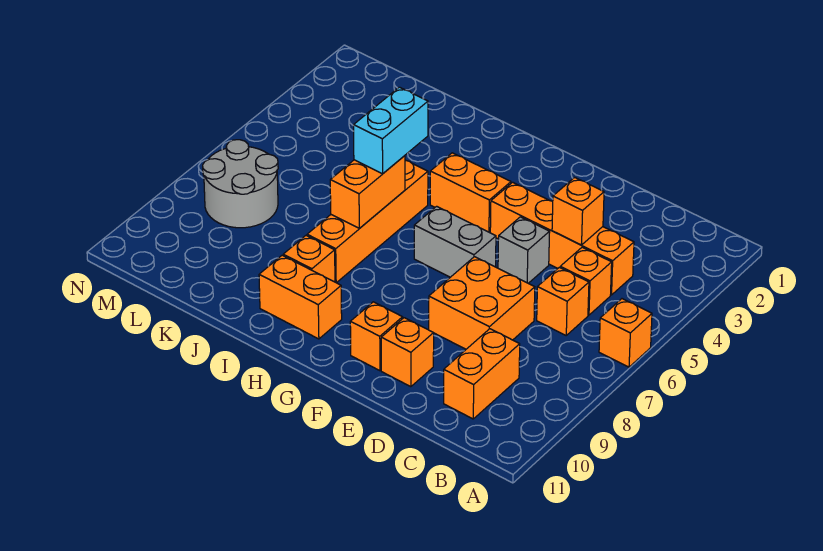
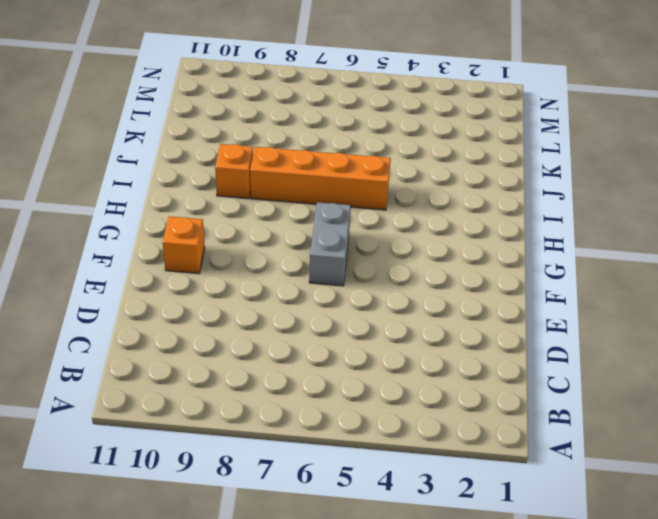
none -> orange 1x1 brick [599,299,652,367]
none -> orange 1x4 brick [490,182,634,295]
none -> orange 1x1 brick [560,247,612,315]

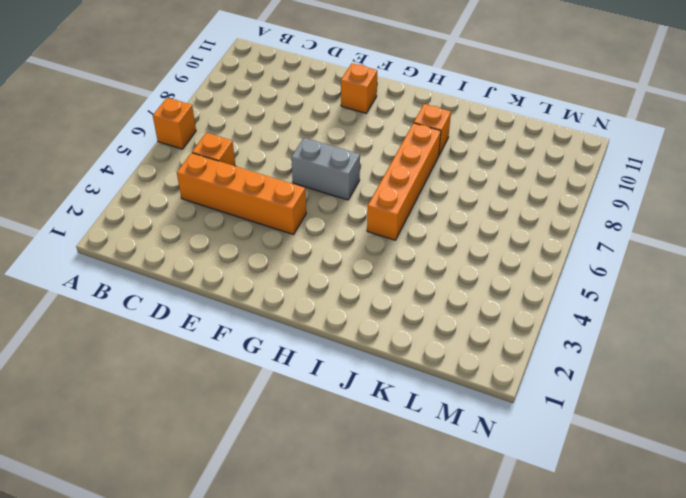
none -> orange 1x1 brick [537,267,589,335]
none -> orange 1x2 brick [444,329,520,419]
none -> orange 2x2 brick [429,257,535,349]

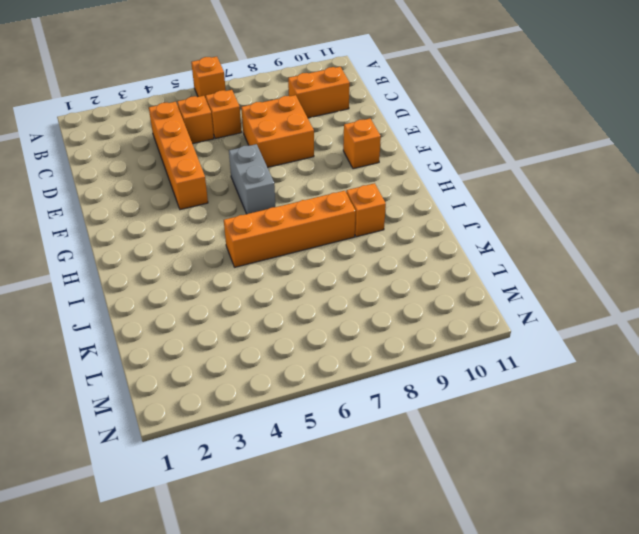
none -> grey 1x1 brick [498,217,550,283]
none -> orange 1x1 brick [381,318,434,387]
none -> orange 1x2 brick [430,153,511,233]

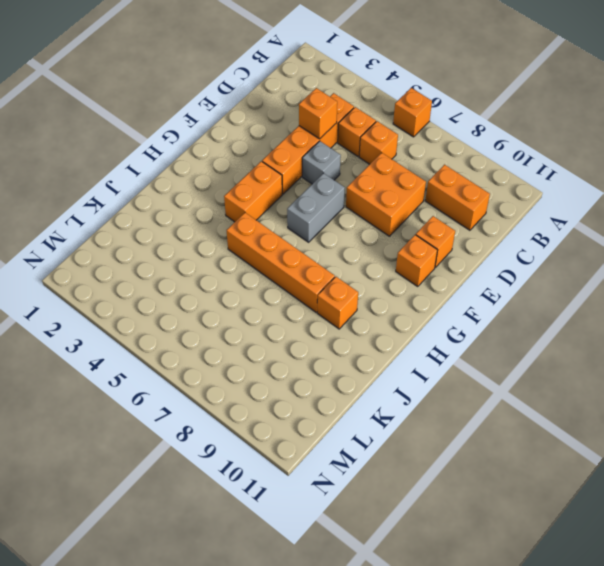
none -> orange 1x2 brick [259,255,342,339]
none -> grey 2x2 round brick [203,140,278,228]
none -> orange 1x2 brick [330,156,405,228]

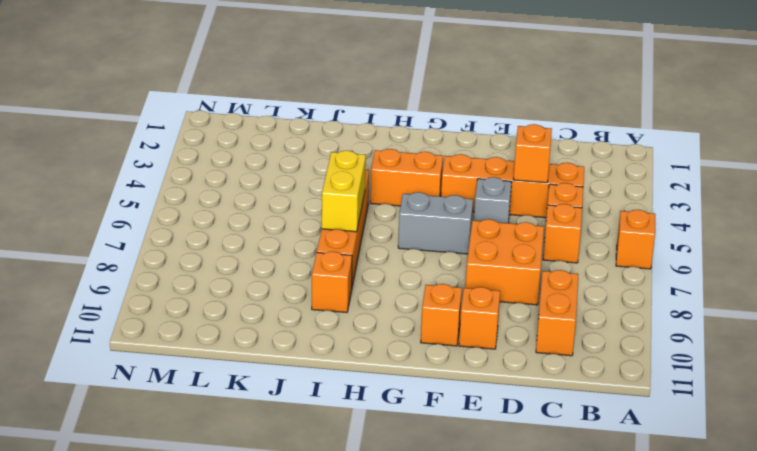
yellow 1x2 brick [322,151,366,232] -> orange 1x2 brick [330,156,405,228]
none -> orange 1x2 brick [259,255,342,339]
none -> grey 2x2 round brick [203,140,278,228]
none -> cyan 1x2 brick [354,87,428,174]

